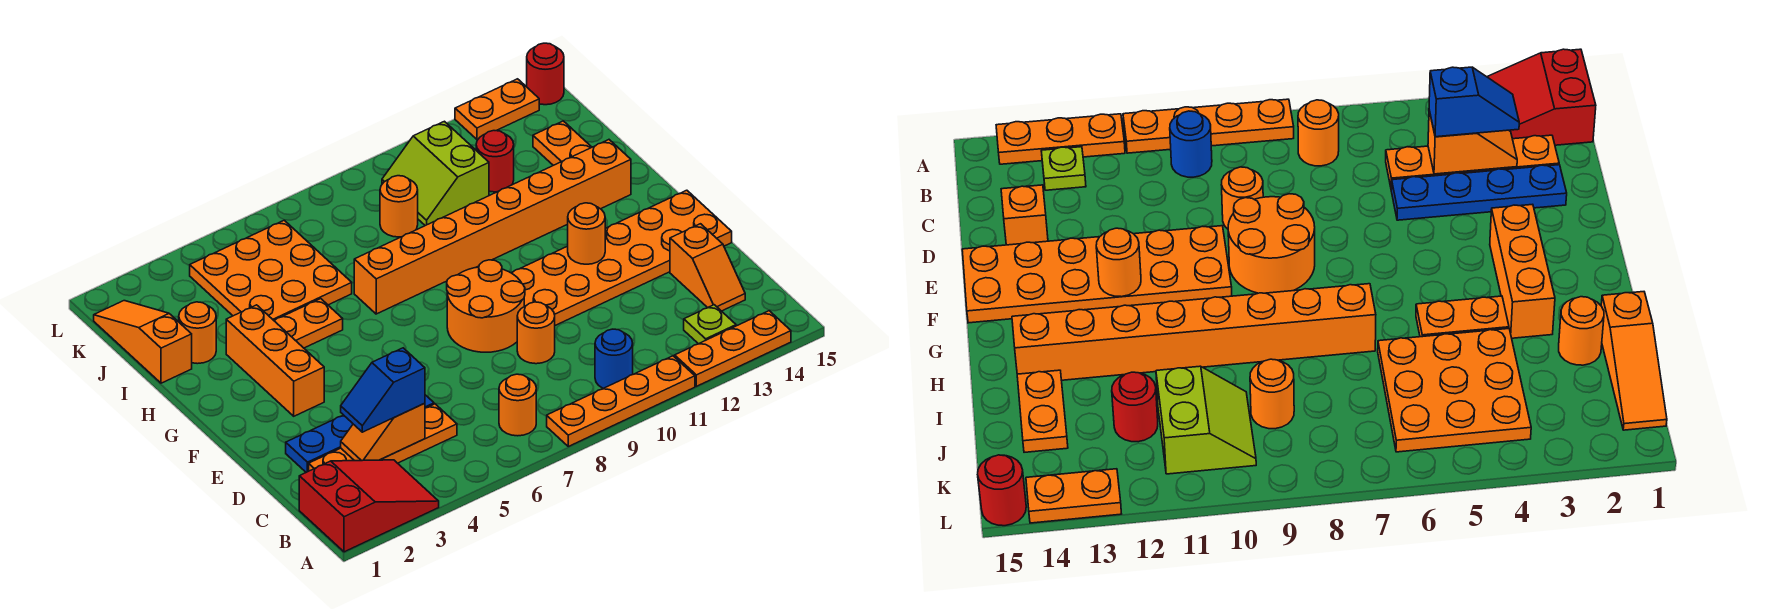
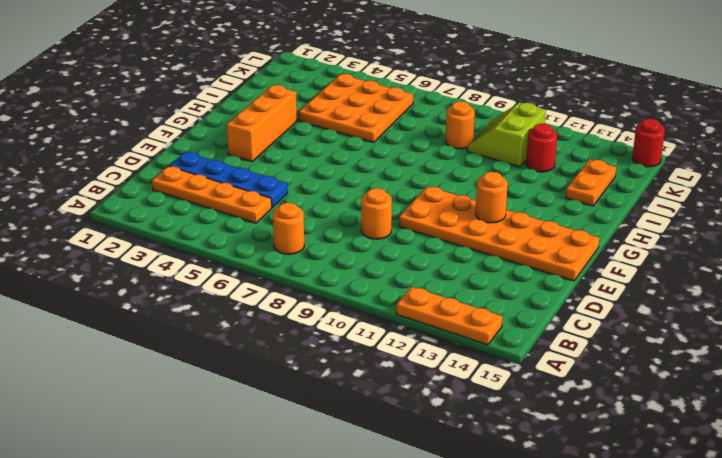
none -> red 2x3 slope [299,460,439,552]
none -> orange 1x4 plate [547,356,695,446]
none -> blue 1x1 round brick [595,329,633,388]

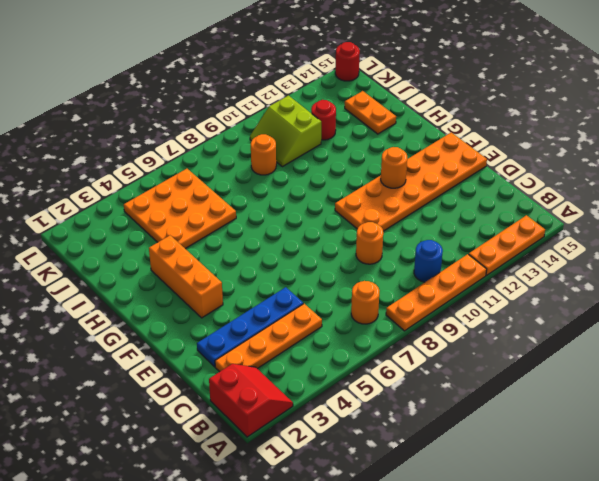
red 2x2 slope [209,364,293,437] -> red 2x3 slope [299,460,439,552]
none -> lime 1x1 plate [684,305,736,344]
none -> orange 1x2 slope [670,224,745,311]
none -> orange 2x2 round brick [447,260,525,352]

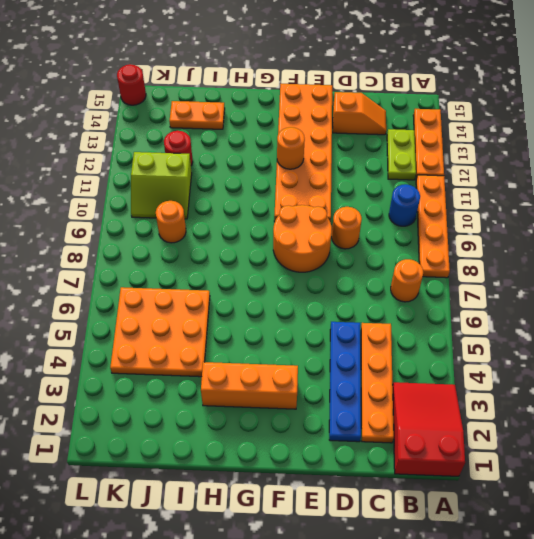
lime 1x2 plate [387,129,416,180] -> lime 1x1 plate [684,305,736,344]
none -> orange 1x2 plate [274,299,343,348]
none -> orange 1x8 brick [354,140,631,314]
none -> orange 1x3 slope [94,301,192,383]

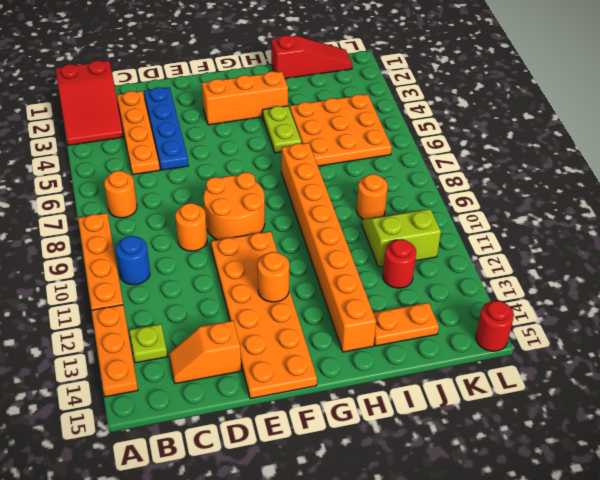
lime 1x2 plate [263,106,301,153] -> orange 1x2 plate [274,299,343,348]
red 1x3 slope [271,35,353,79] -> orange 1x3 slope [94,301,192,383]
none -> orange 1x1 round brick [179,302,216,364]
none -> orange 1x2 plate [455,79,539,139]
none -> orange 1x2 slope [341,403,425,461]

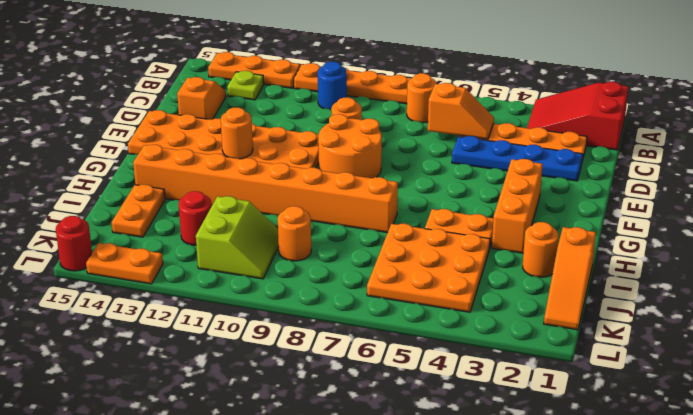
orange 1x2 slope [428,83,494,139] -> orange 1x2 slope moved to [341,403,425,461]
none -> blue 1x2 slope [341,348,425,432]

